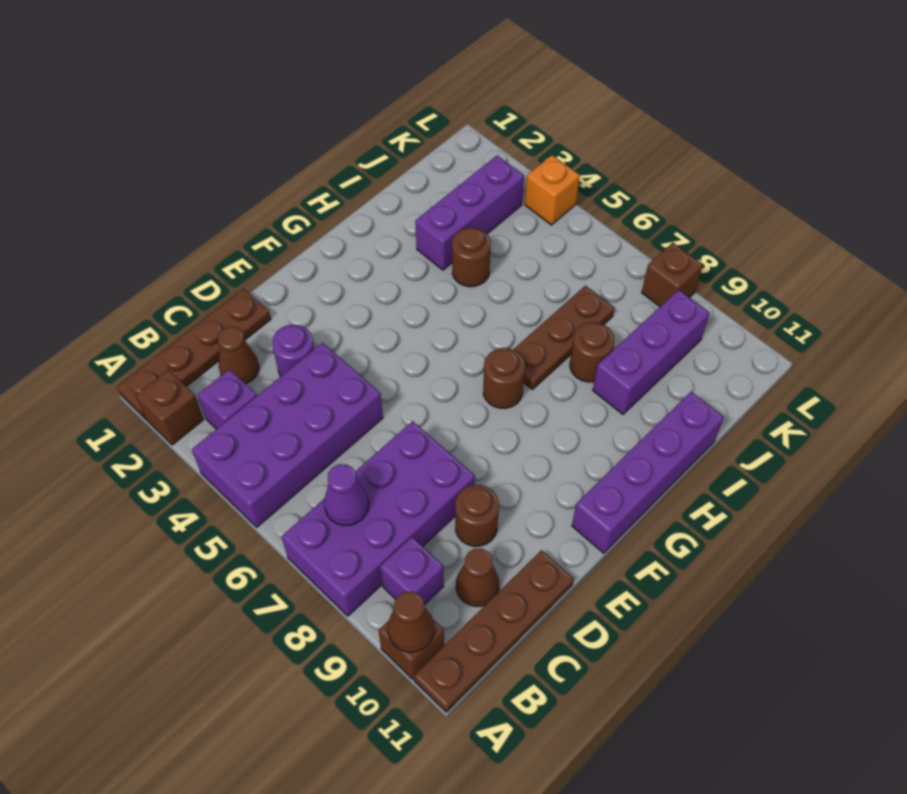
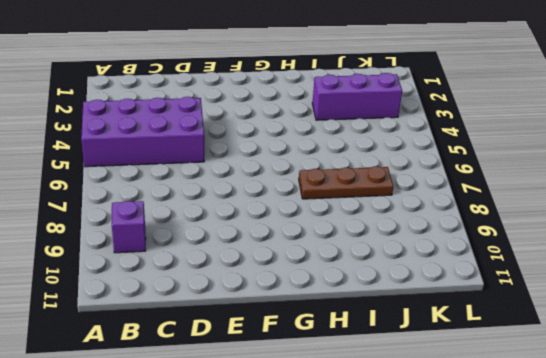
none -> brown 1x4 plate [117,289,271,419]
none -> brown 1x1 brick [136,370,204,445]
none -> purple 2x4 brick [282,421,475,616]

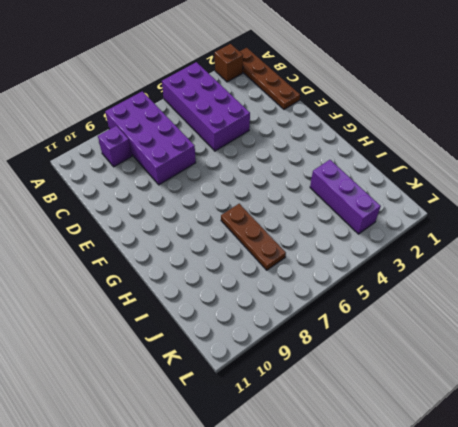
none -> brown 1x1 brick [379,620,444,679]
none -> brown 1x4 plate [414,550,574,712]
none -> purple 1x1 brick [198,369,257,429]

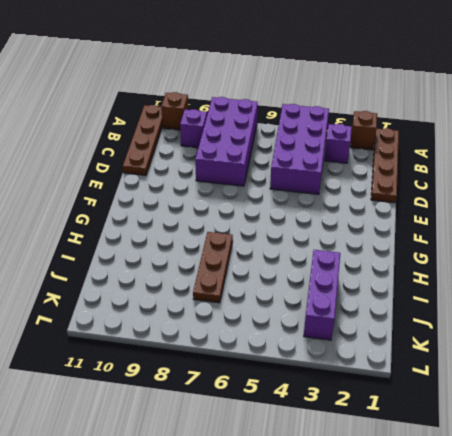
none -> brown 1x1 cone [218,327,259,384]
none -> brown 1x1 cone [456,549,499,606]
none -> purple 1x1 round brick [272,325,314,377]

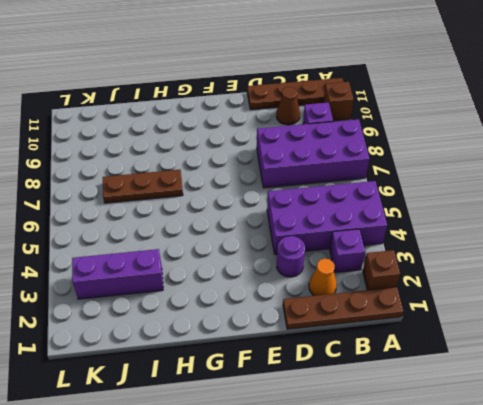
orange 1x1 cone [309,259,337,296] -> brown 1x1 cone [218,327,259,384]
none -> brown 1x1 round brick [455,485,499,546]
none -> purple 1x4 brick [572,392,724,553]
none -> brown 1x1 round brick [483,348,525,408]

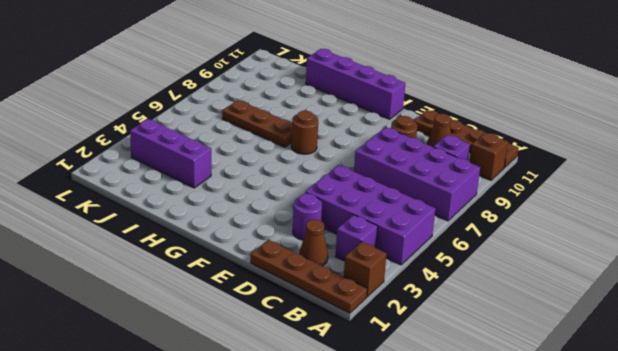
none -> brown 1x1 round brick [452,228,491,287]
none -> brown 1x1 round brick [570,322,614,382]
none -> purple 1x3 brick [593,290,710,414]

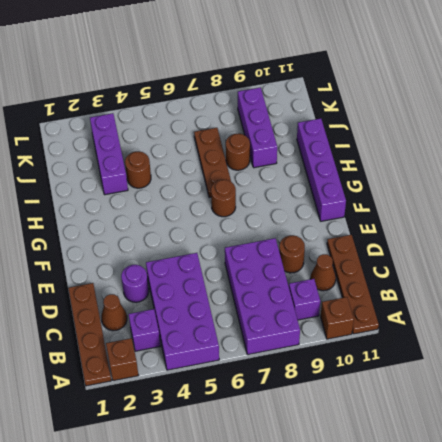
none -> orange 1x1 brick [525,155,580,225]
none -> brown 1x1 brick [642,243,703,306]
none -> brown 1x1 cone [388,592,434,652]

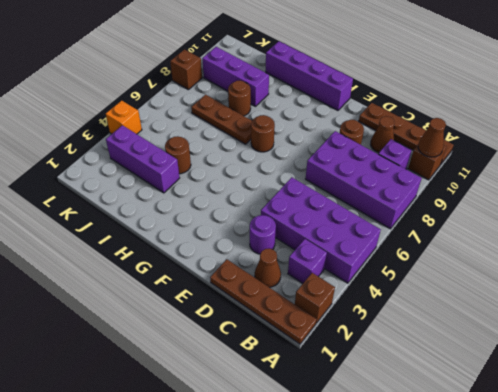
none -> purple 1x1 cone [324,464,369,525]

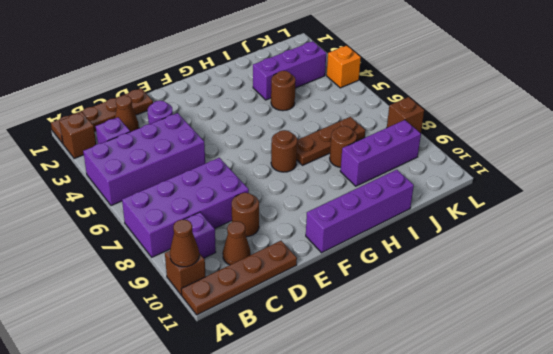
none -> purple 1x1 cone [324,464,369,525]

